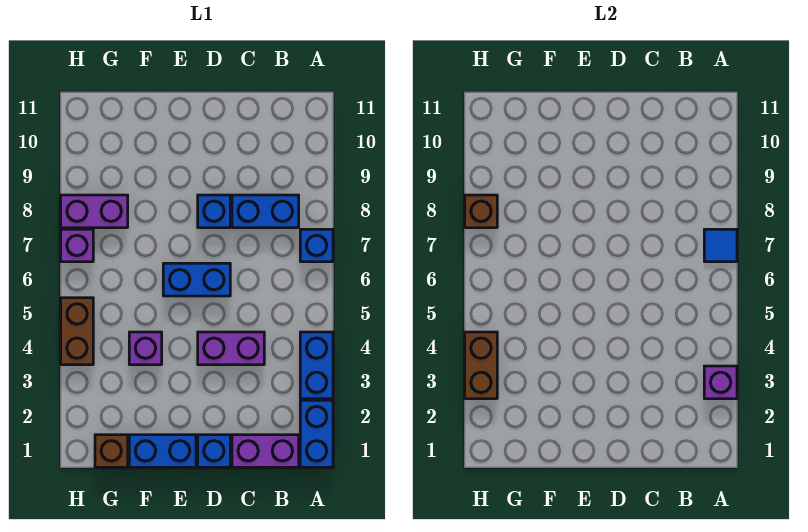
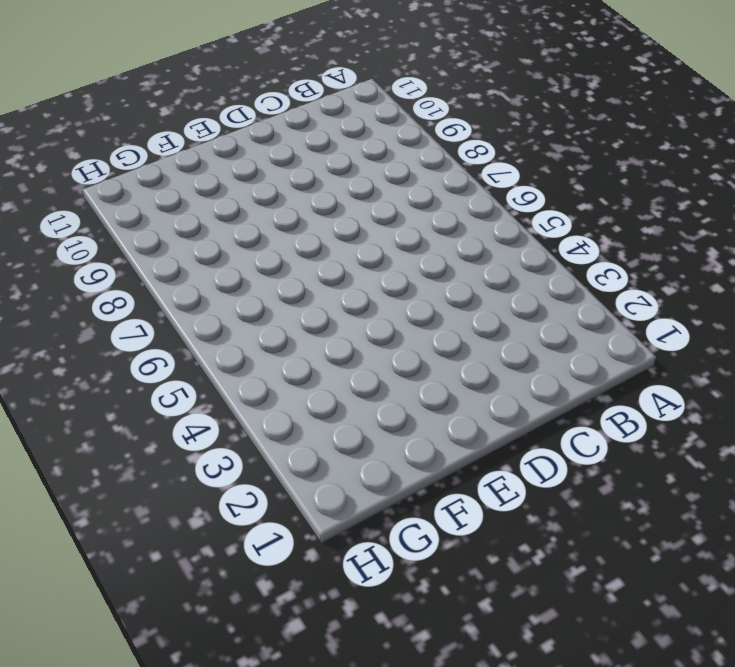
none -> blue 1x2 brick [300,400,333,467]
none -> blue 1x2 brick [300,332,333,399]
none -> blue 1x1 brick [300,229,333,262]

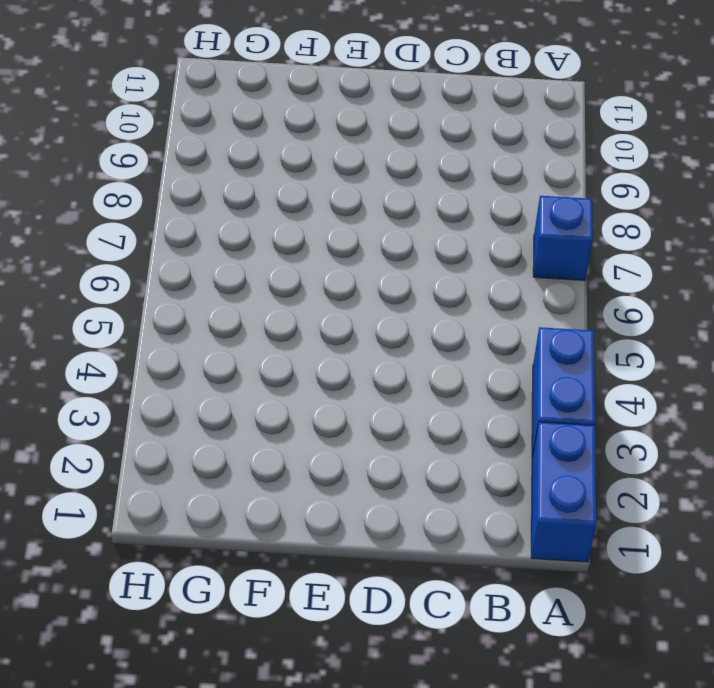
none -> purple 1x2 brick [232,435,299,467]
none -> blue 1x2 brick [232,195,299,228]
none -> purple 1x2 brick [198,332,264,365]

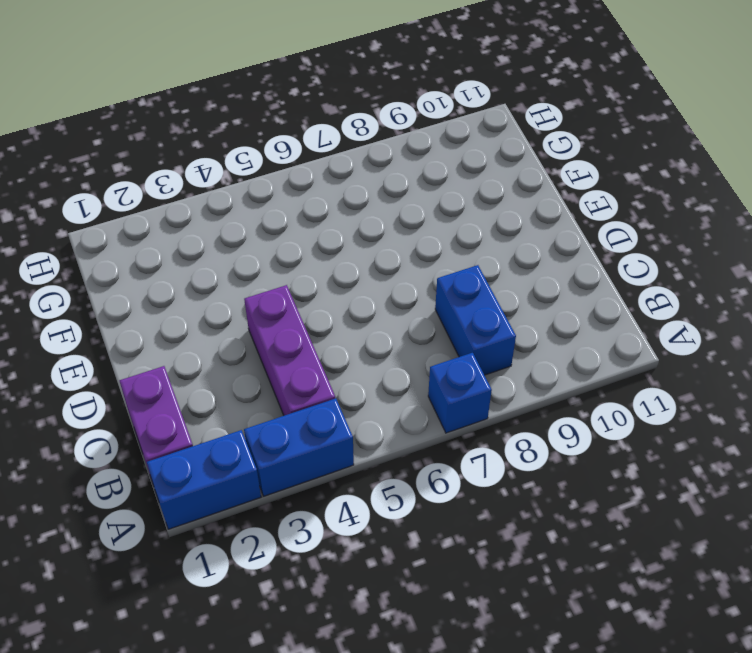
purple 1x3 brick [244,285,335,416] -> purple 1x2 brick [198,332,264,365]
none -> blue 1x1 brick [198,435,230,467]
none -> blue 1x2 brick [163,263,230,296]
none -> blue 1x1 brick [198,195,230,228]

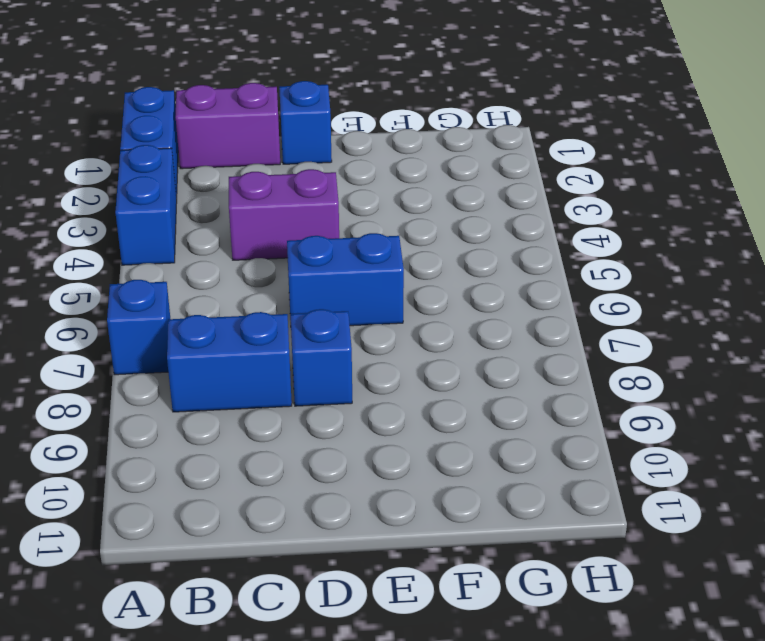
none -> blue 1x2 brick [129,435,196,467]
none -> purple 1x1 brick [129,332,162,365]
none -> brown 1x1 brick [95,435,128,467]

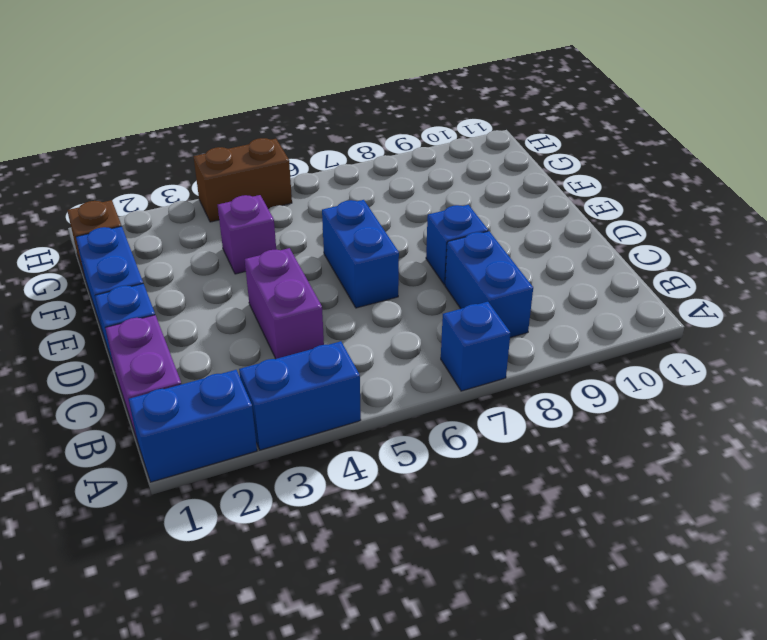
none -> purple 1x2 brick [61,195,128,228]
none -> purple 1x1 brick [61,229,93,262]
none -> purple 1x1 brick [704,366,737,399]

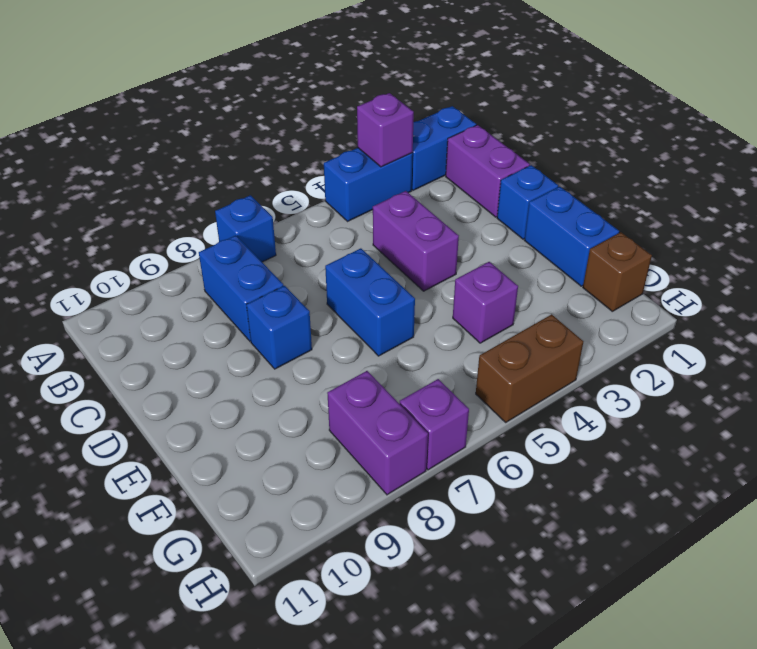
none -> blue 1x1 tile [704,229,737,262]
none -> brown 1x2 brick [465,332,497,399]
none -> brown 1x1 brick [465,195,497,228]

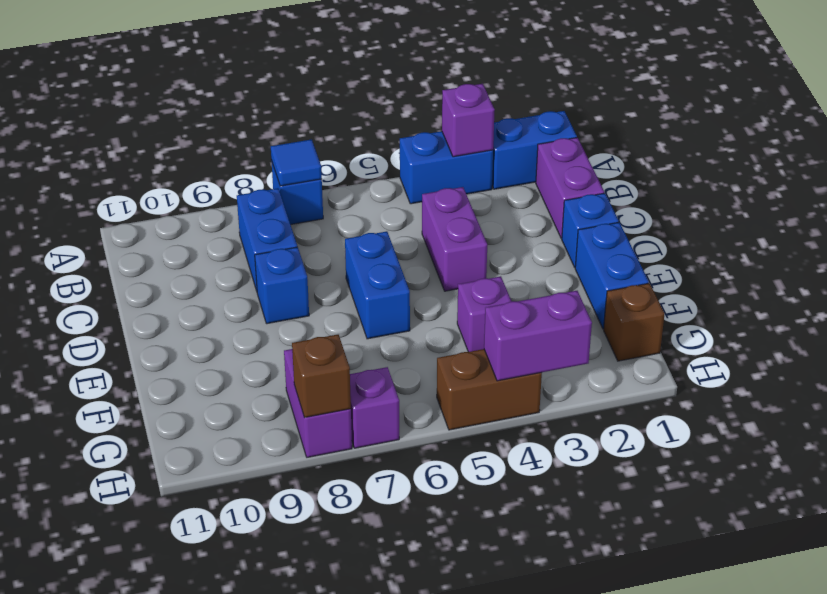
purple 1x2 brick [484,291,592,381] -> brown 1x2 brick [465,332,497,399]

